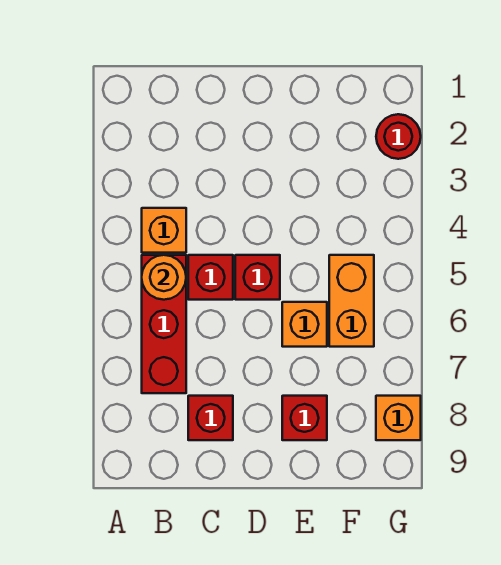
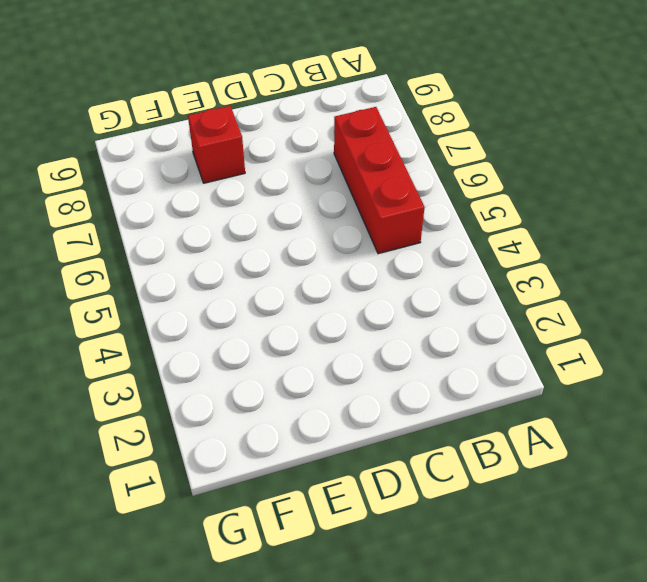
none -> orange 1x1 brick [142,208,186,253]
none -> red 1x1 brick [188,255,233,300]

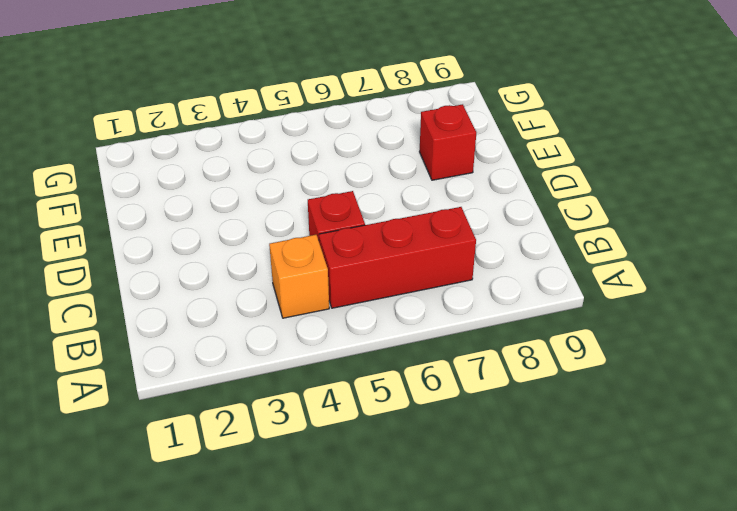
none -> red 1x1 brick [188,396,233,440]
none -> red 1x1 brick [235,255,280,300]

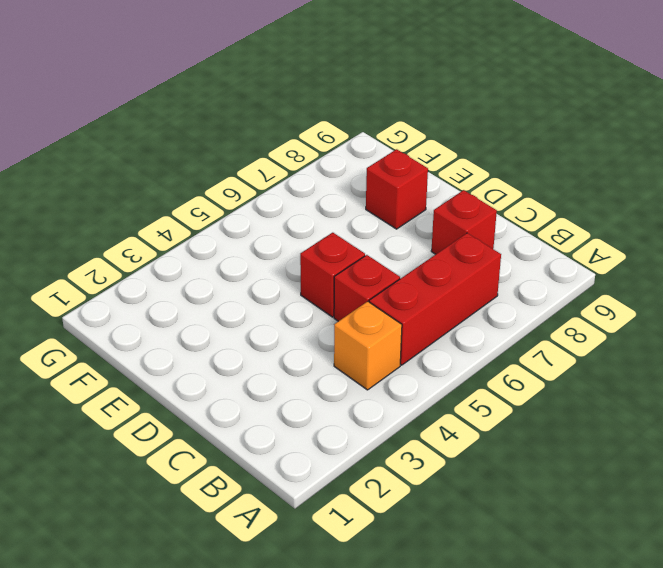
none -> orange 1x1 brick [282,302,327,347]
none -> orange 1x2 brick [329,255,374,347]

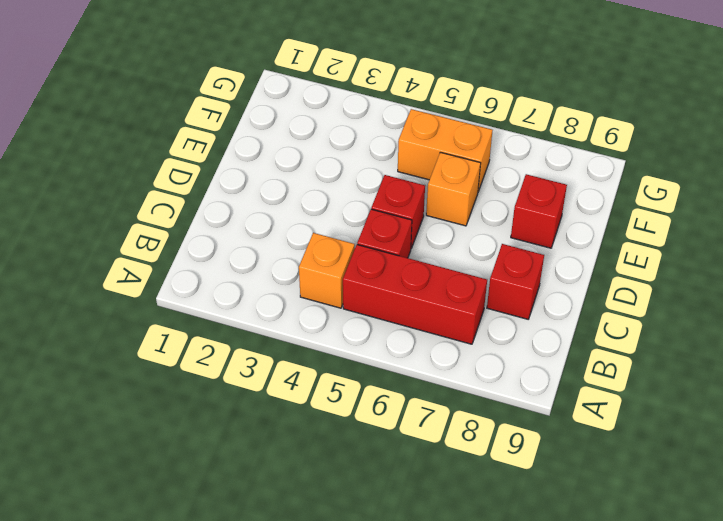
none -> red 1x1 round brick [376,114,421,159]
none -> orange 1x1 brick [376,396,421,440]

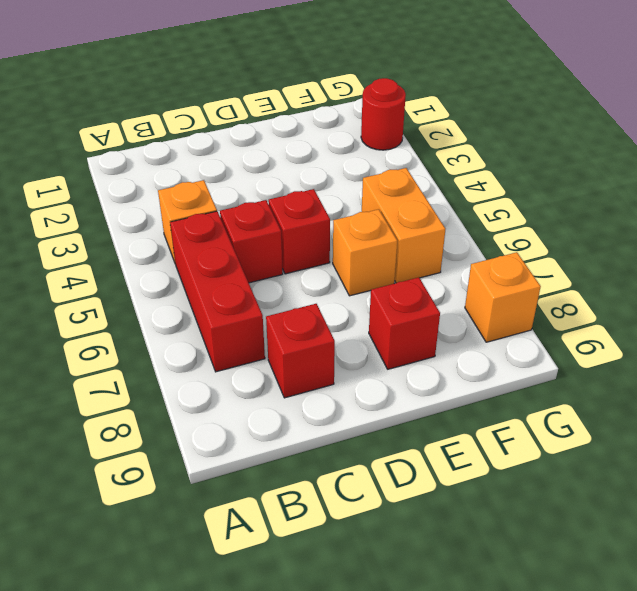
none -> orange 1x1 round brick [142,255,186,300]

